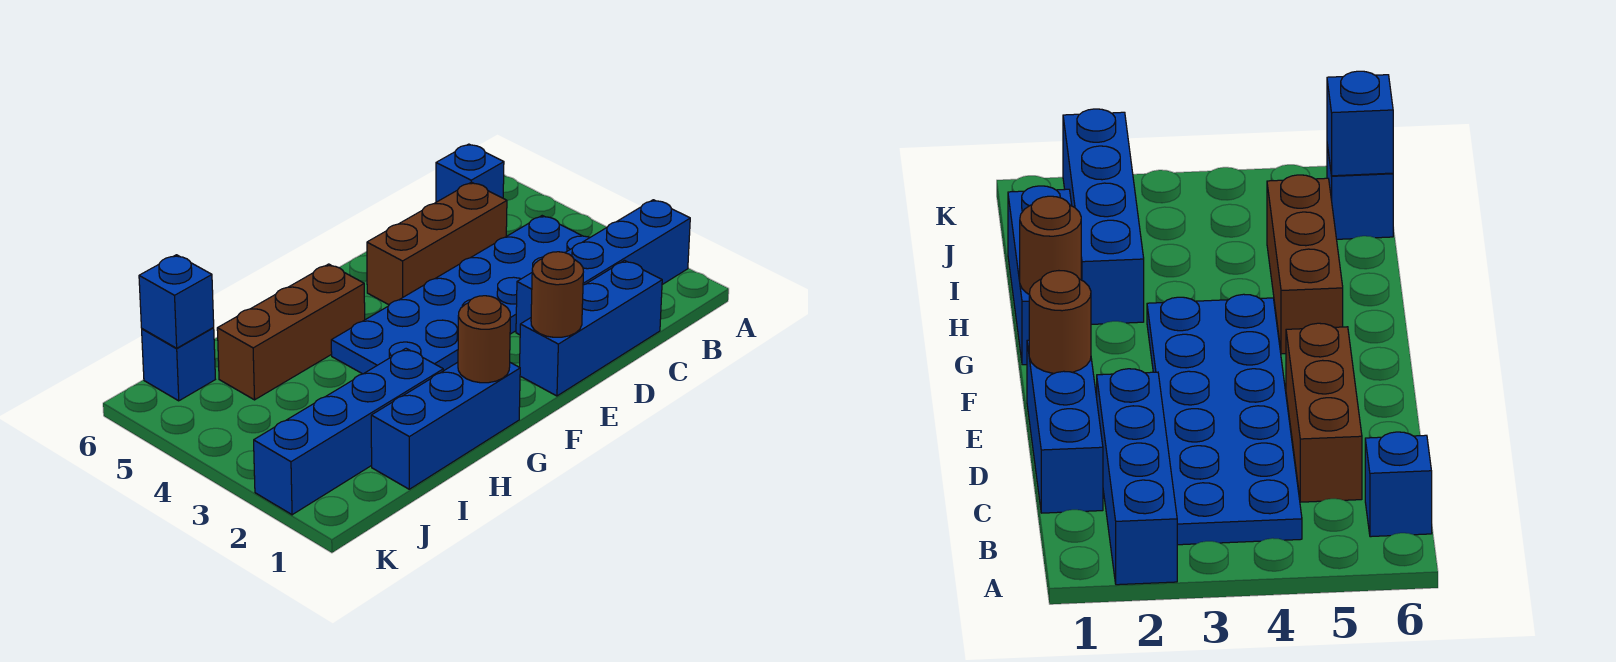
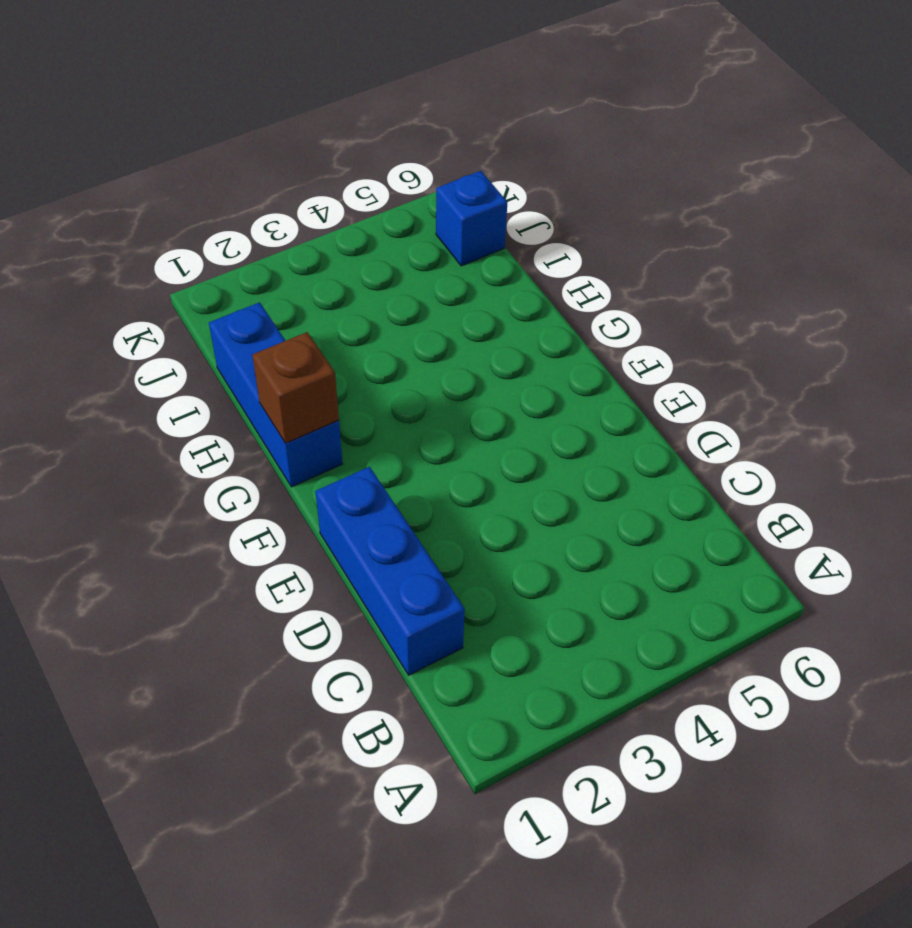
brown 1x1 brick [252,332,339,443] -> brown 1x1 round brick [458,296,510,383]
none -> blue 1x4 brick [516,200,690,335]
none -> blue 2x6 plate [331,216,590,374]
none -> blue 1x1 brick [436,144,504,202]

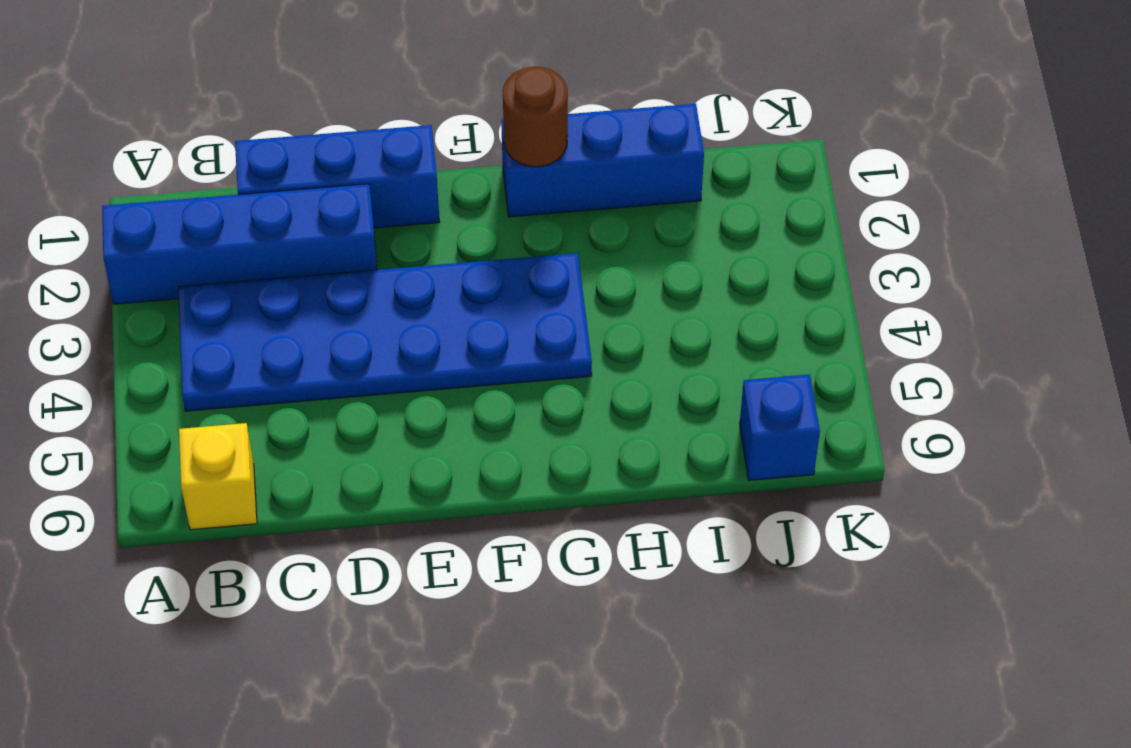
yellow 1x1 brick [179,423,257,530] -> blue 1x1 brick [436,144,504,202]
none -> brown 1x3 brick [367,182,507,305]
none -> brown 1x3 brick [217,264,365,400]
none -> blue 1x4 brick [254,349,443,515]

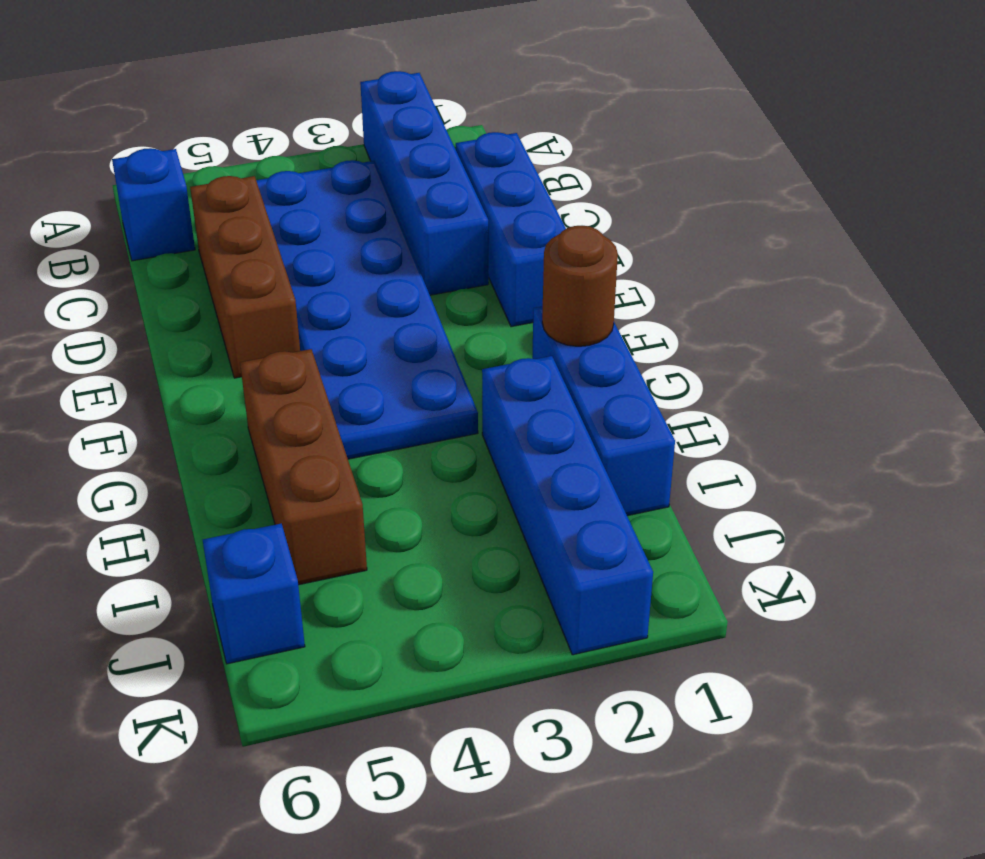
none -> brown 1x1 round brick [531,252,583,337]
none -> blue 1x1 brick [139,255,214,348]

